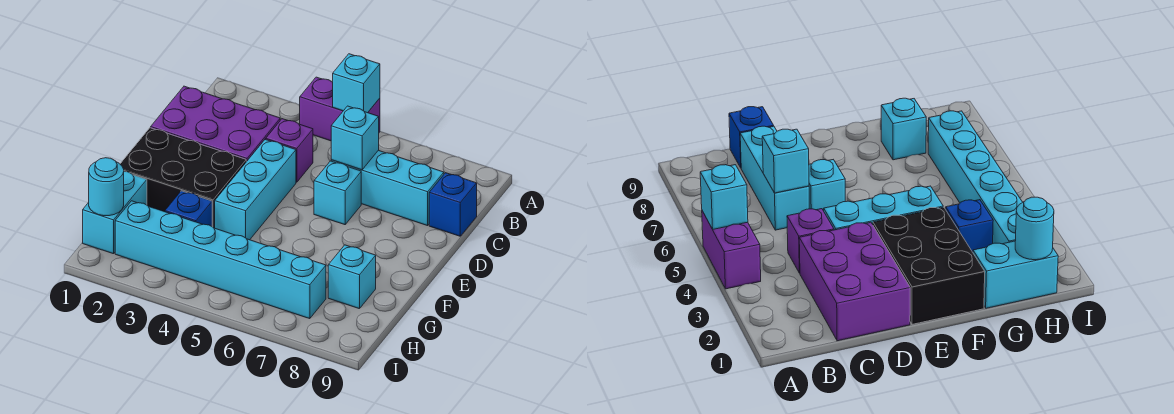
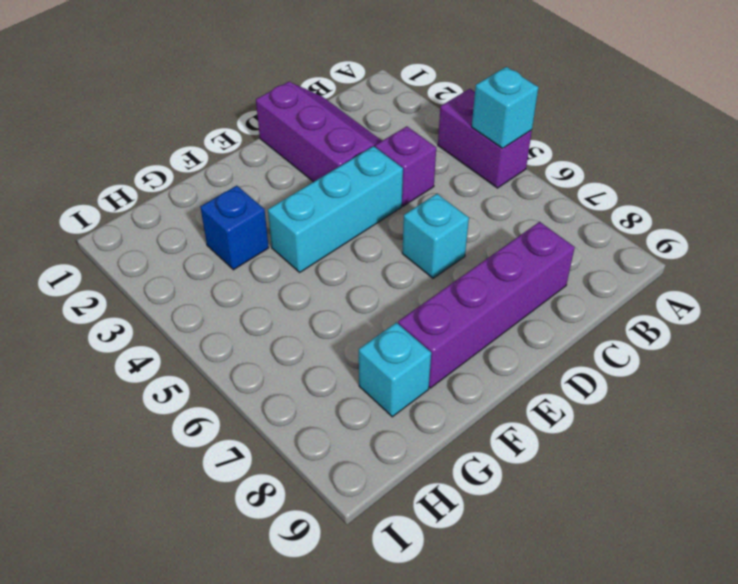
purple 2x3 slope [256,82,382,182] -> purple 2x3 brick [151,86,280,162]
purple 1x4 brick [398,222,575,388] -> cyan 1x3 brick [331,150,444,226]
none -> blue 1x1 brick [429,173,477,236]
none -> black 2x3 brick [120,128,246,228]
none -> cyan 1x2 brick [83,171,147,254]

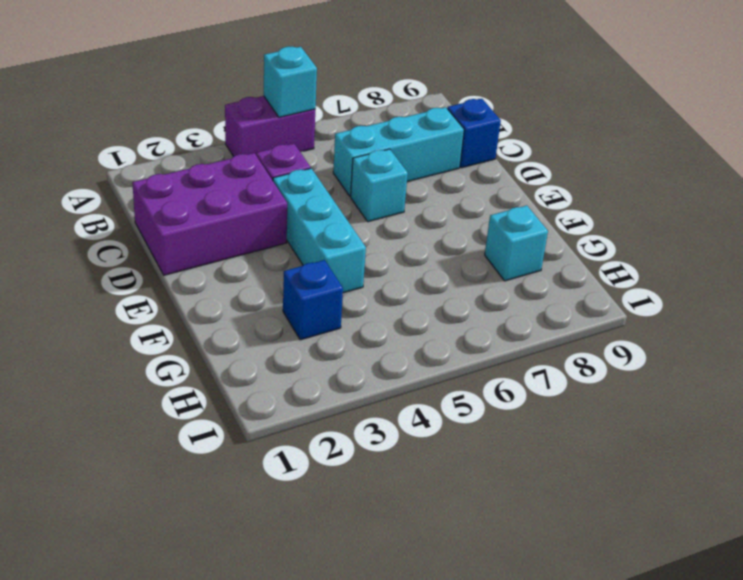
none -> black 2x3 brick [120,128,246,228]
none -> cyan 1x2 brick [83,171,147,254]
none -> cyan 1x6 brick [115,201,326,319]

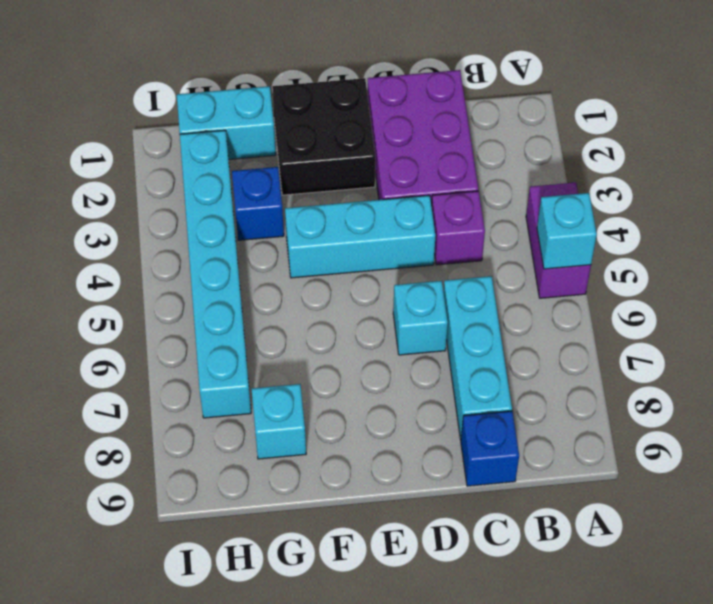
black 2x2 brick [272,78,375,195] -> black 2x3 brick [120,128,246,228]
none -> cyan 1x1 brick [331,106,379,170]
none -> cyan 1x1 round brick [89,158,124,216]

